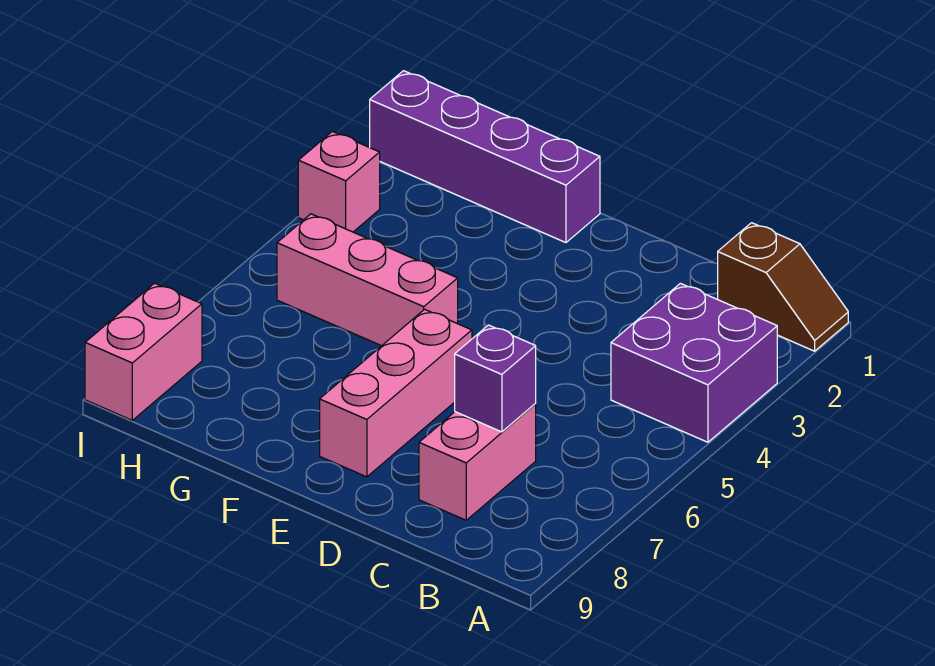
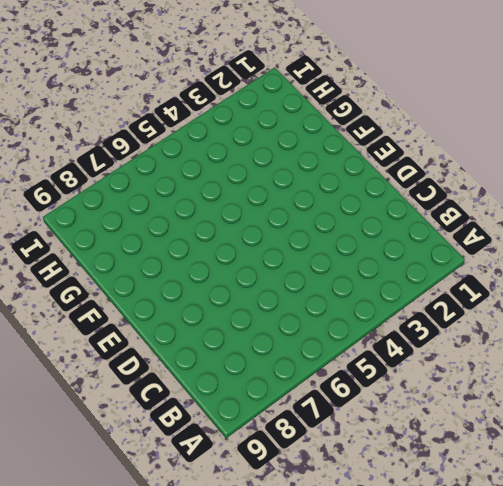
none -> brown 1x2 slope [718,223,848,351]
none -> purple 2x2 brick [611,283,777,442]

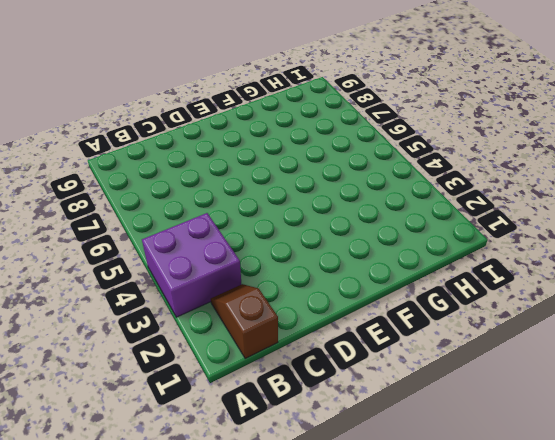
brown 1x2 slope [211,284,278,359] -> brown 1x2 slope turned to [718,223,848,351]
none -> pink 1x2 brick [419,404,536,520]
none -> pink 1x3 brick [320,309,472,477]

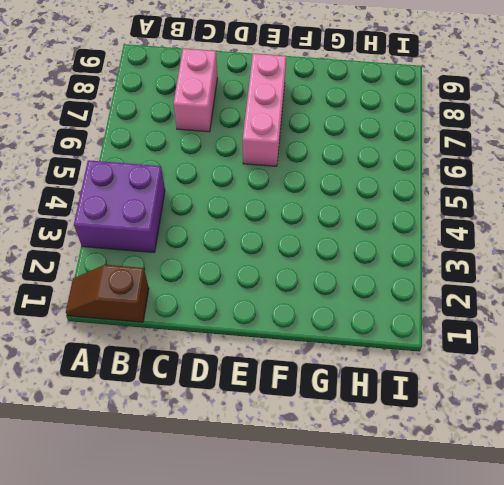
none -> purple 1x4 brick [370,71,600,243]
none -> pink 1x3 brick [277,214,458,346]

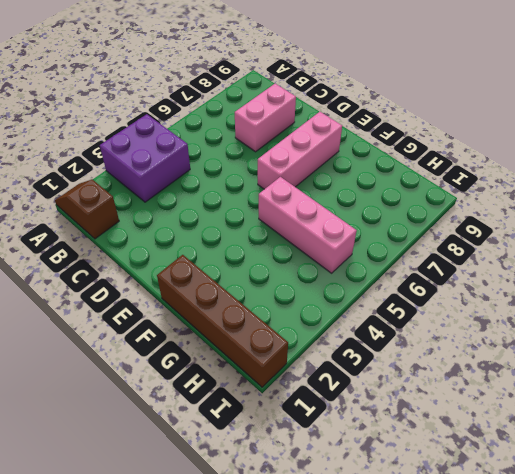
brown 1x4 brick [157,255,288,387] -> purple 1x4 brick [370,71,600,243]
none -> pink 1x1 brick [298,131,380,232]
none -> pink 1x2 brick [85,283,202,420]

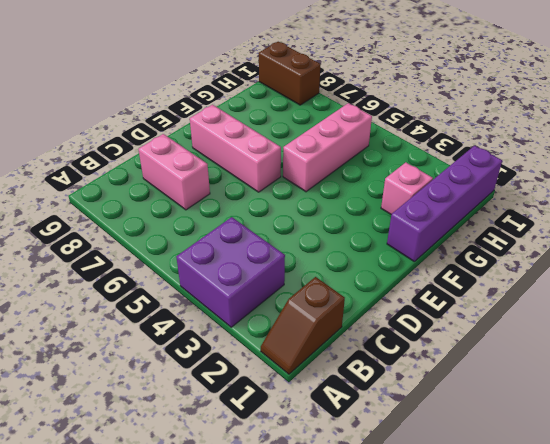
pink 1x1 brick [381,162,433,214] -> pink 1x1 brick moved to [298,131,380,232]
brown 1x2 brick [259,42,320,105] -> pink 1x2 brick [85,283,202,420]
none -> purple 1x1 brick [455,325,536,432]

